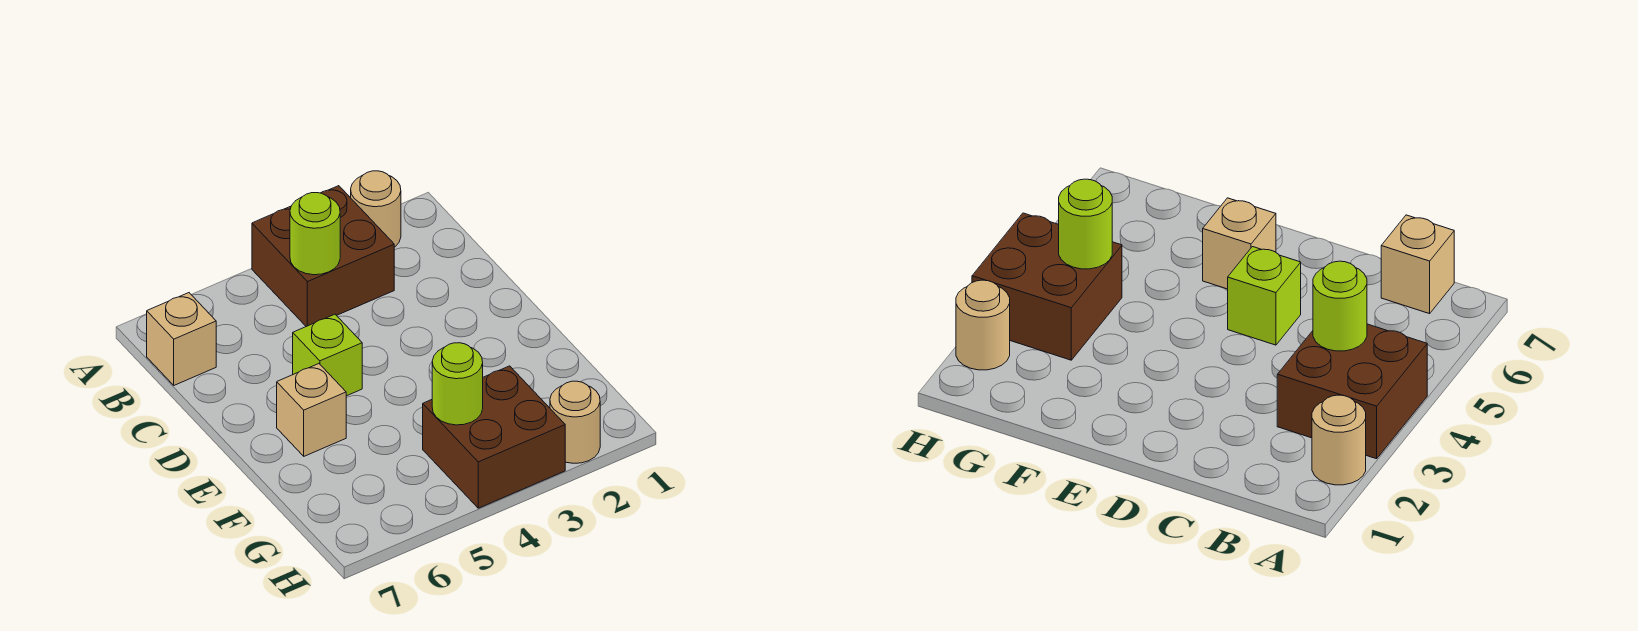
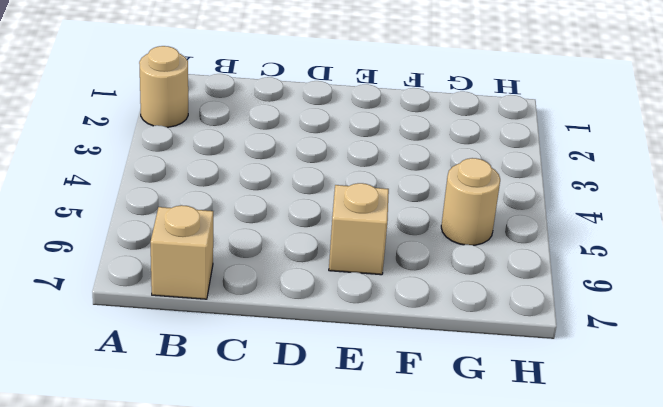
tan 1x1 round brick [441,158,500,245] -> tan 1x1 round brick moved to [550,381,600,463]
none -> brown 2x2 brick [252,186,394,326]
none -> lime 1x1 brick [293,314,362,396]

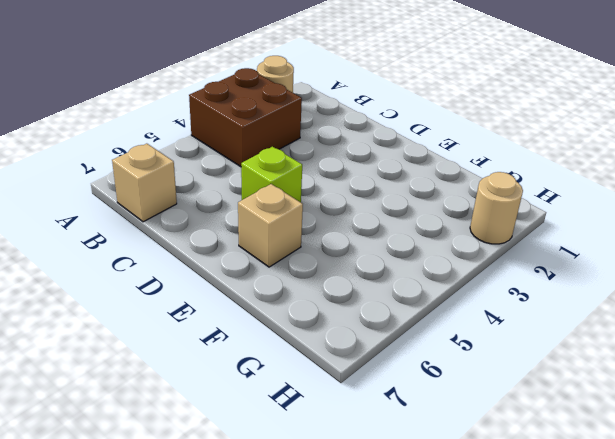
none -> brown 2x2 brick [423,366,565,508]
none -> lime 1x1 round brick [290,193,340,275]

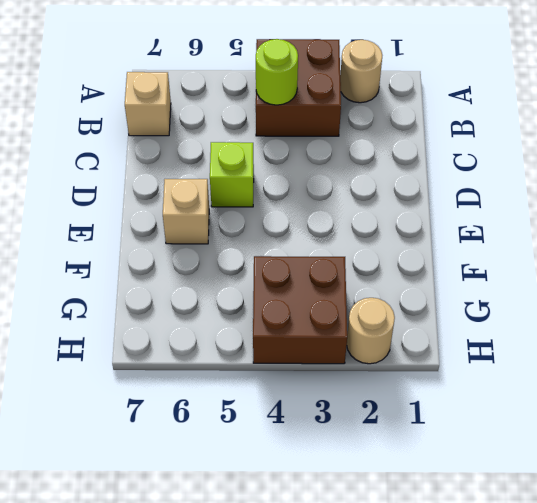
none -> lime 1x1 round brick [432,343,483,425]

